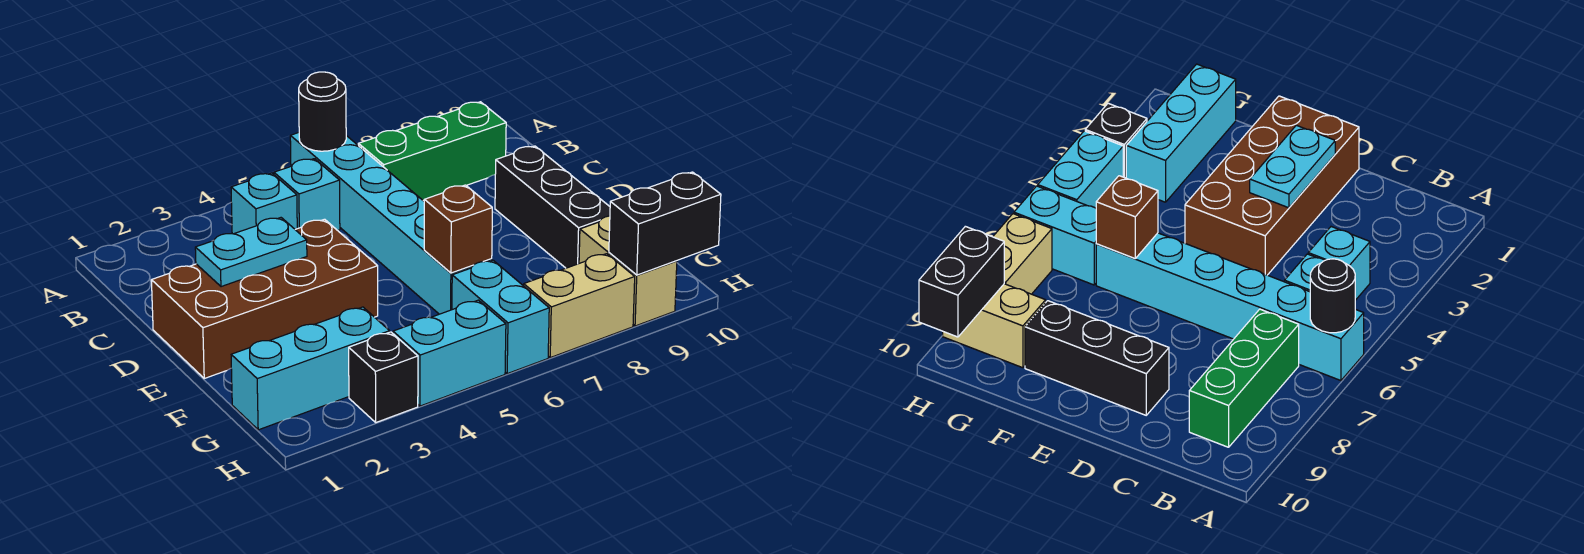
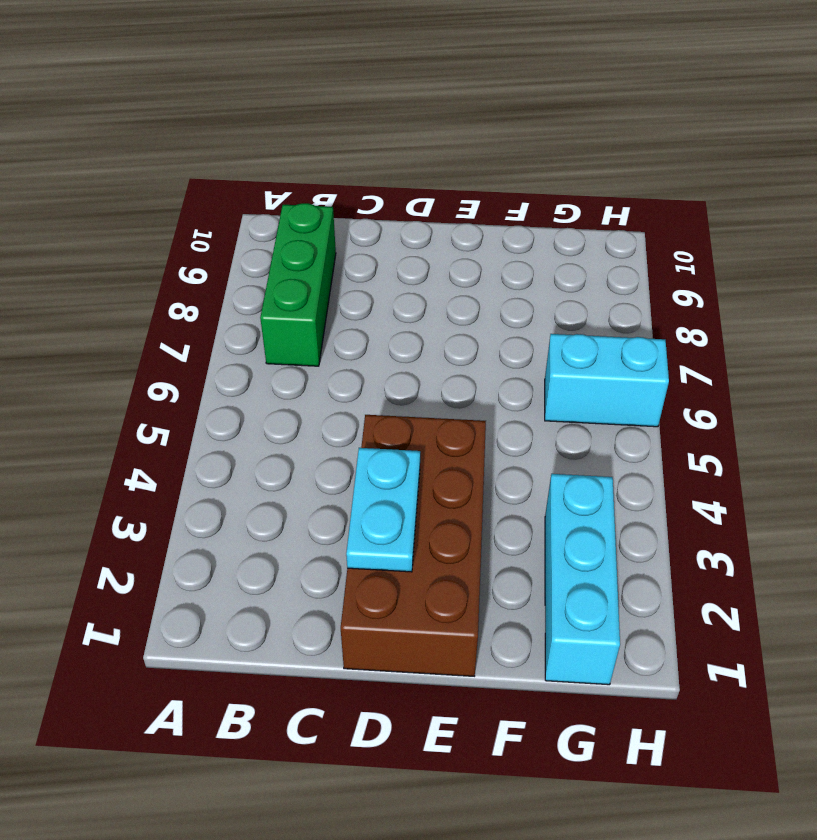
none -> cyan 1x6 brick [290,133,492,314]
none -> cyan 1x1 brick [231,173,297,234]
none -> cyan 1x1 brick [274,159,340,230]

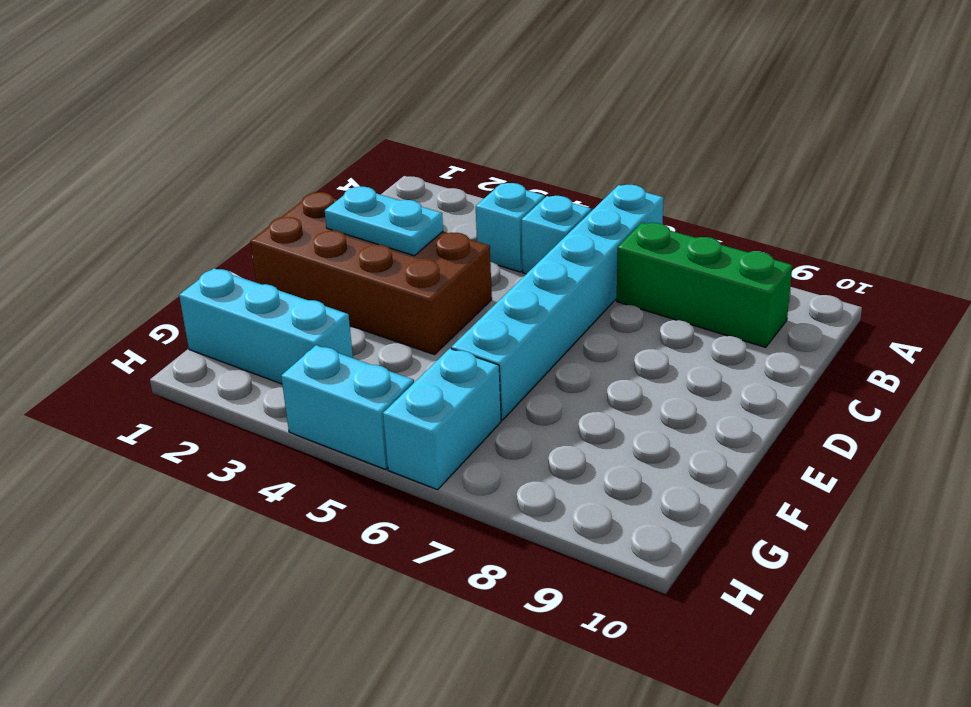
none -> black 1x3 brick [495,146,610,268]
none -> tan 1x2 brick [579,216,677,326]
none -> black 1x1 brick [349,332,418,422]

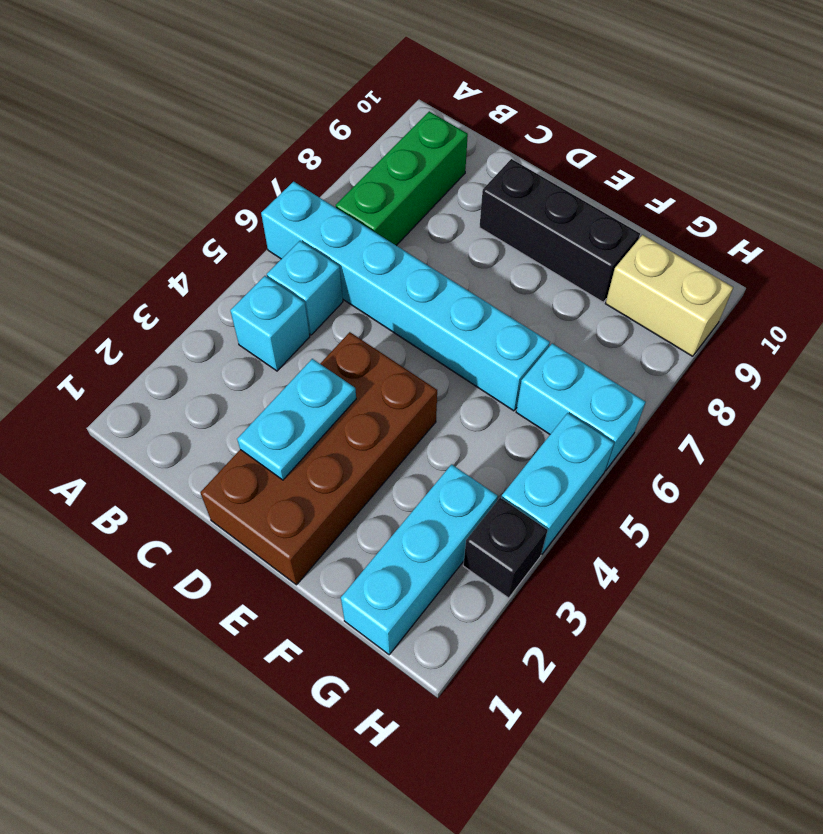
none -> tan 1x2 brick [524,254,635,358]
none -> black 1x1 round brick [299,72,346,151]
none -> brown 1x1 brick [424,185,492,273]

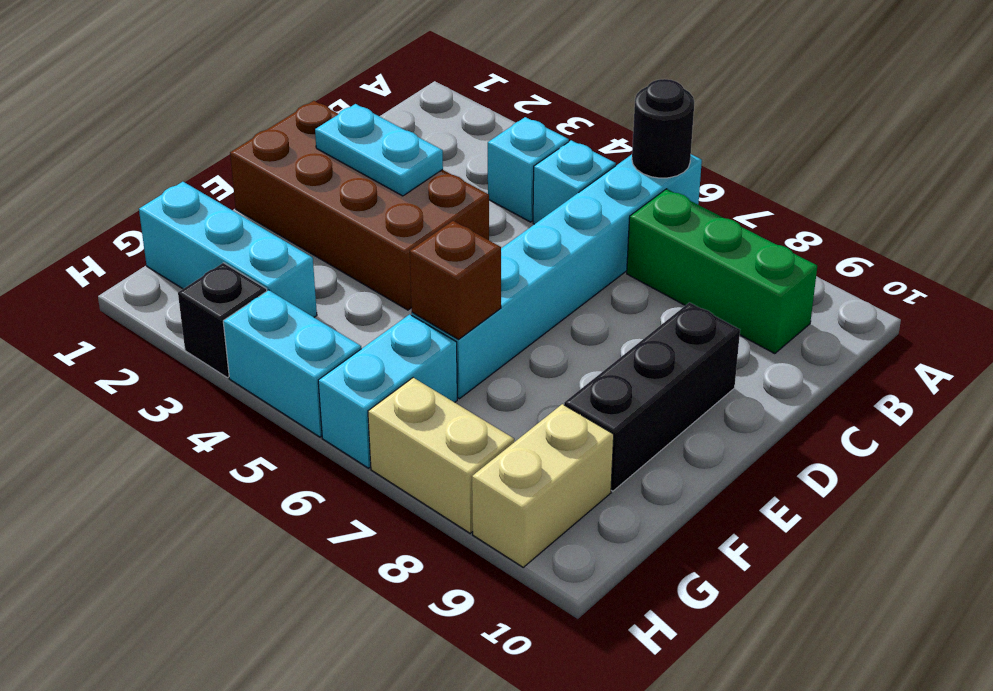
none -> black 1x2 brick [609,172,721,275]

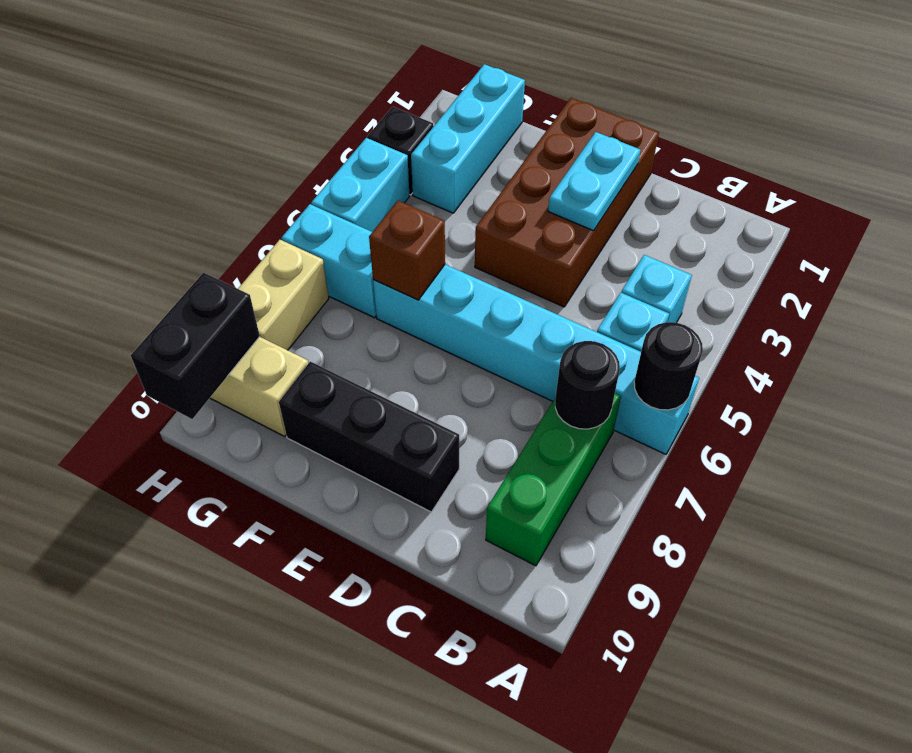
black 1x1 round brick [555,341,620,429] -> none

